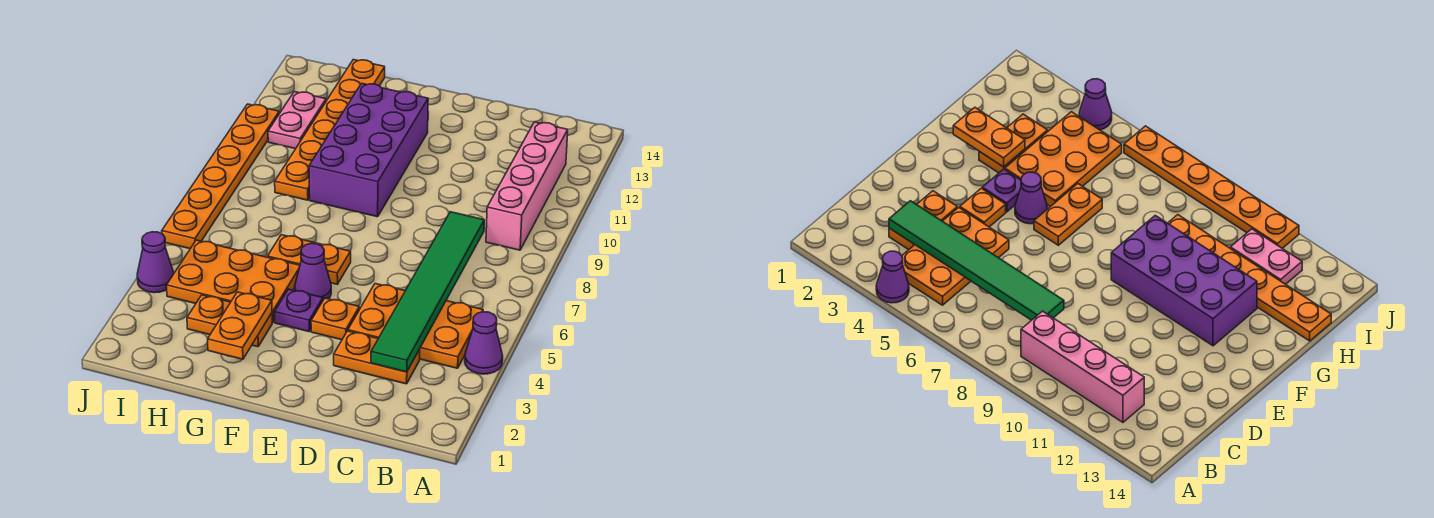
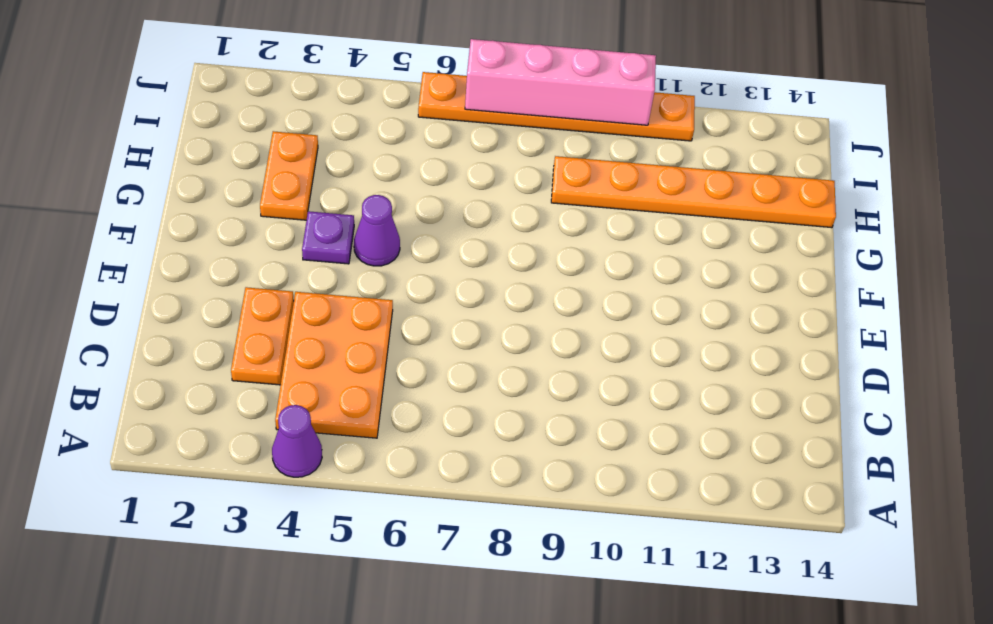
pink 1x4 brick [465,39,656,125] -> pink 1x4 brick moved to [486,122,568,250]
none -> orange 1x1 plate [311,298,359,340]
none -> orange 1x2 plate [268,235,351,284]
none -> purple 2x4 brick [309,83,428,217]

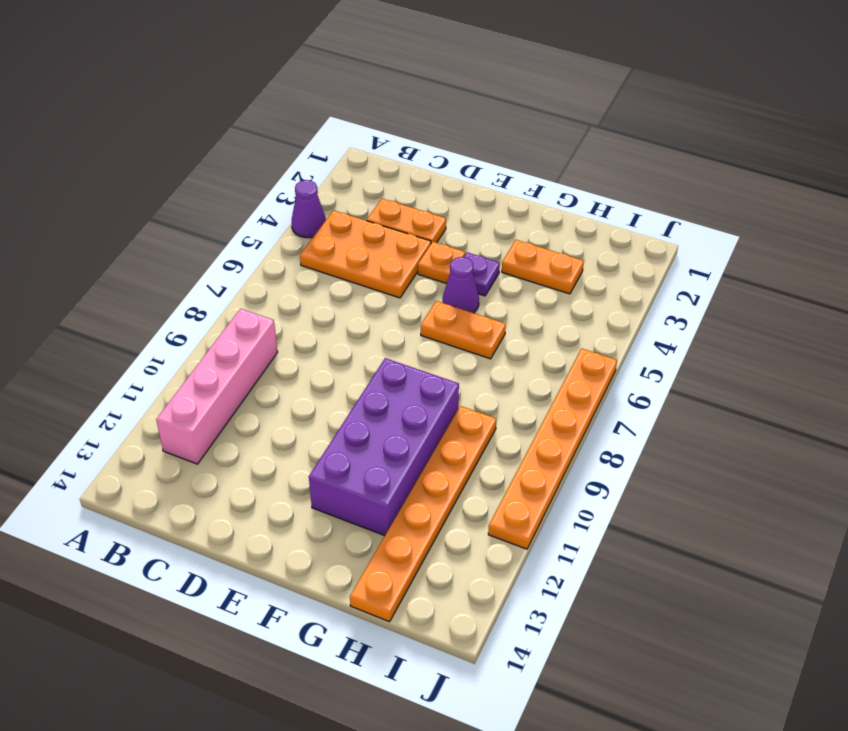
none -> orange 2x3 plate [167,240,300,323]
none -> pink 1x2 plate [268,92,326,149]
none -> purple 1x1 cone [137,232,174,293]

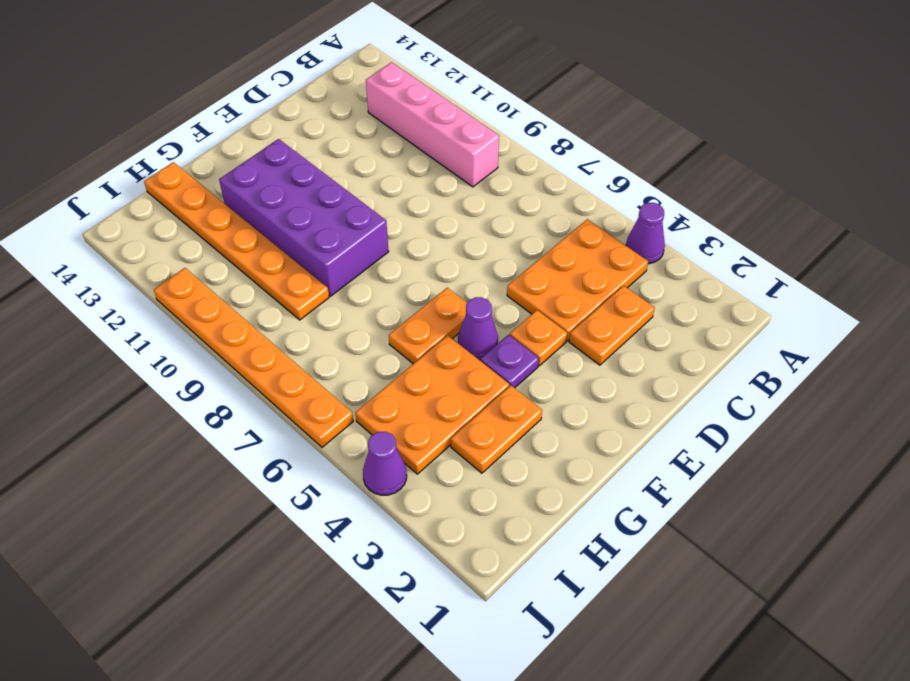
none -> pink 1x2 plate [268,92,326,149]
none -> green 1x6 tile [371,212,484,372]
none -> orange 1x2 plate [208,292,272,359]

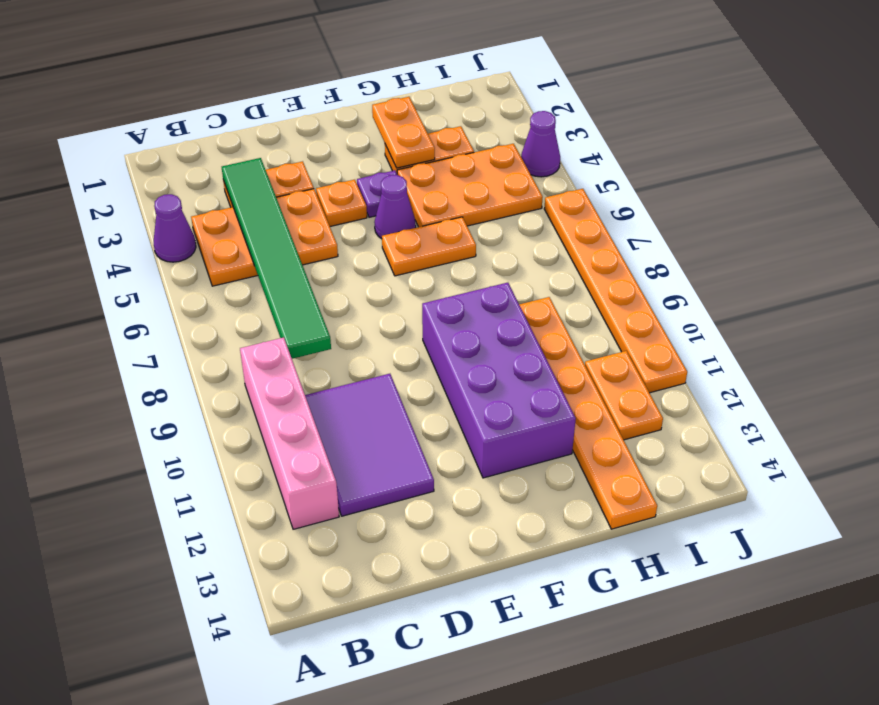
purple 2x3 tile [305,374,434,516] -> none
orange 1x2 plate [585,351,663,440] -> pink 1x2 plate [268,92,326,149]

